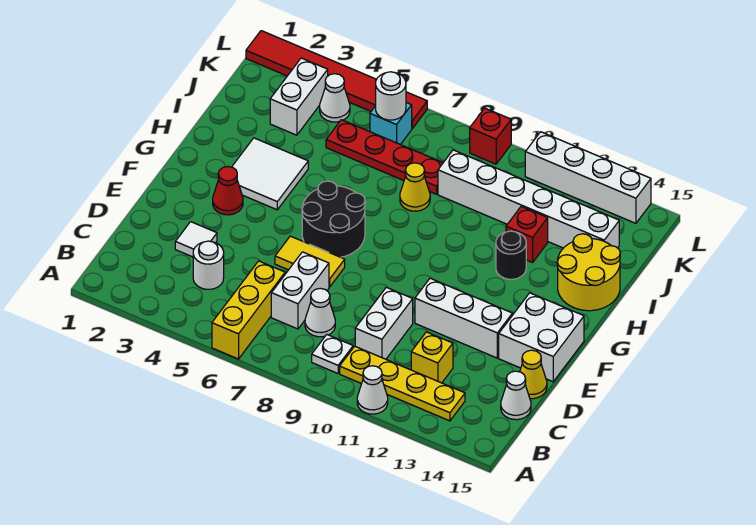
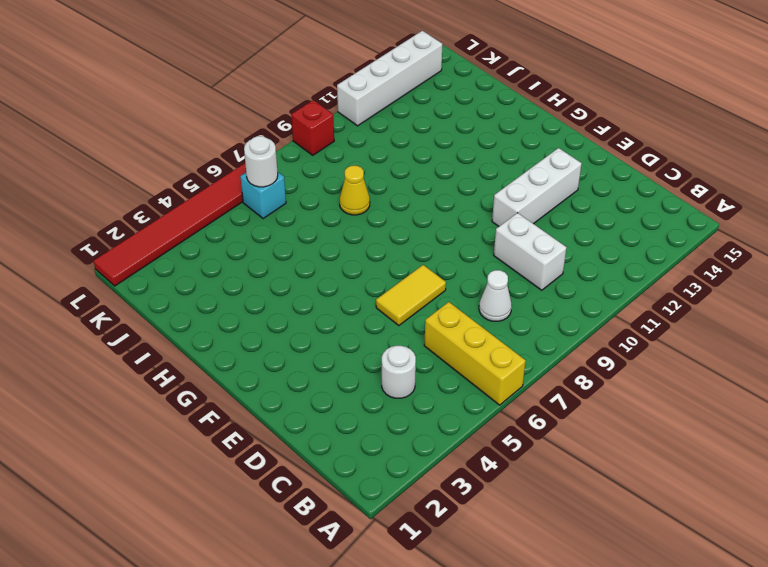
none -> white 1x1 cone [357,366,388,414]
none -> white 1x1 plate [312,335,353,373]
none -> yellow 1x4 plate [340,346,465,421]
none -> white 1x2 brick [271,252,329,329]

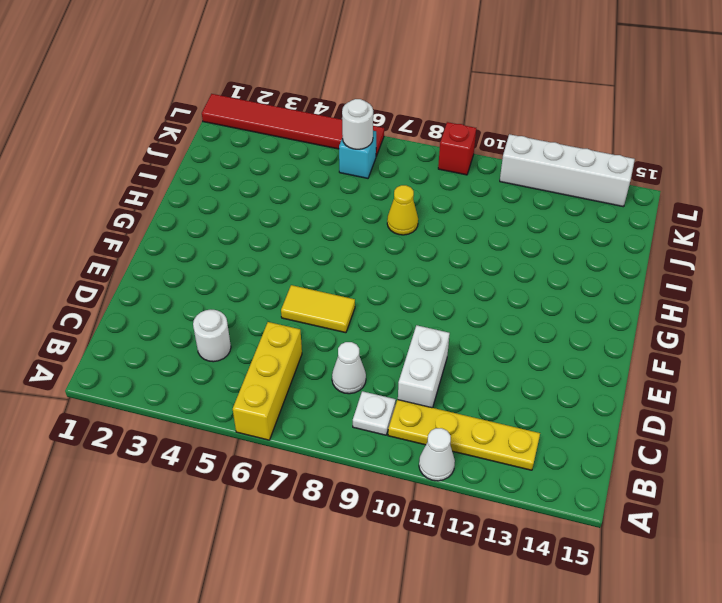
none -> white 1x2 brick [271,252,329,329]
none -> yellow 1x1 brick [411,332,453,383]
none -> white 1x1 cone [501,371,531,420]
none -> white 1x1 tile [175,222,217,257]

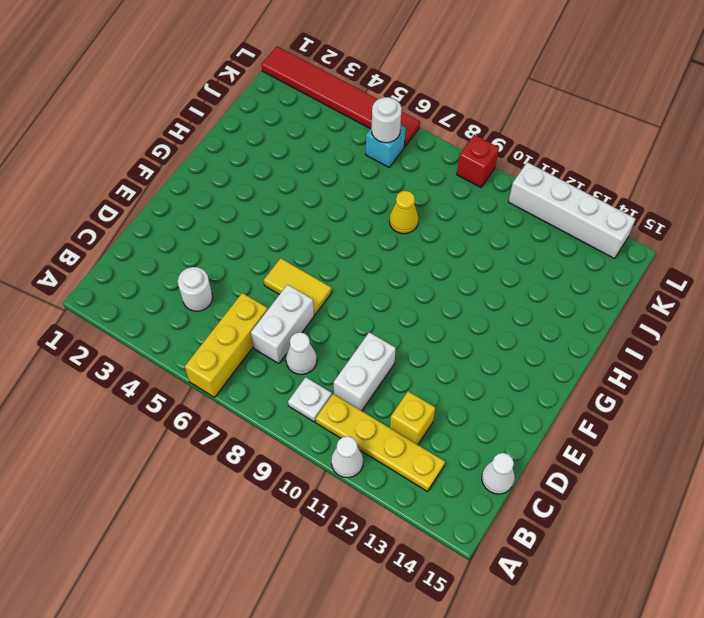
none -> white 1x1 tile [175,222,217,257]
none -> yellow 1x1 cone [520,350,547,399]
none -> white 1x3 brick [415,278,512,358]
none -> white 2x2 brick [499,293,584,382]

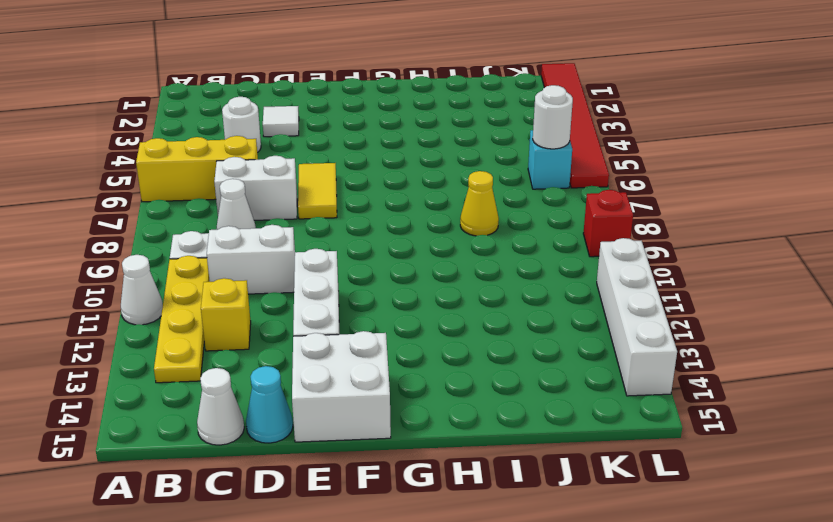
cyan 1x1 cone [246,366,293,443] -> yellow 1x1 cone [520,350,547,399]
none -> red 1x1 cone [213,167,243,215]
none -> black 2x2 round brick [302,181,365,257]
none -> white 2x2 tile [232,138,308,210]
none -> black 1x1 round brick [496,231,526,279]

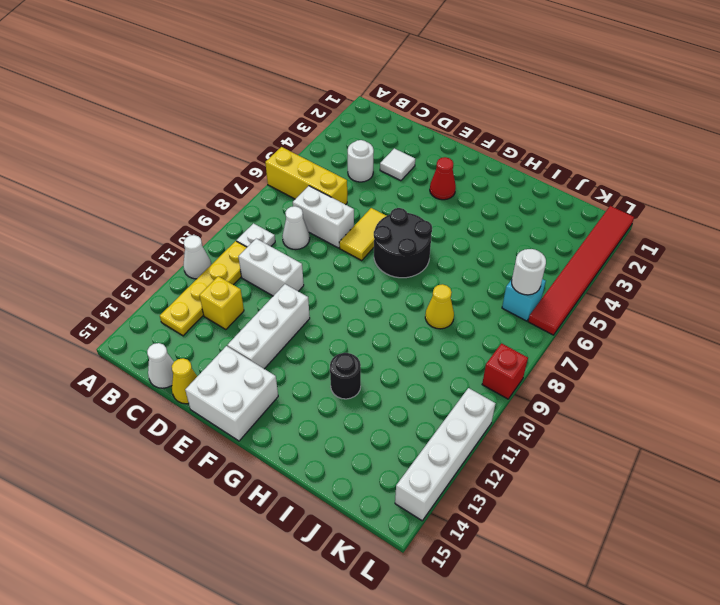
none -> white 2x2 tile [232,138,308,210]
none -> yellow 2x2 round brick [557,234,620,311]
none -> red 1x1 brick [506,206,548,263]
none -> white 1x2 brick [270,58,328,135]

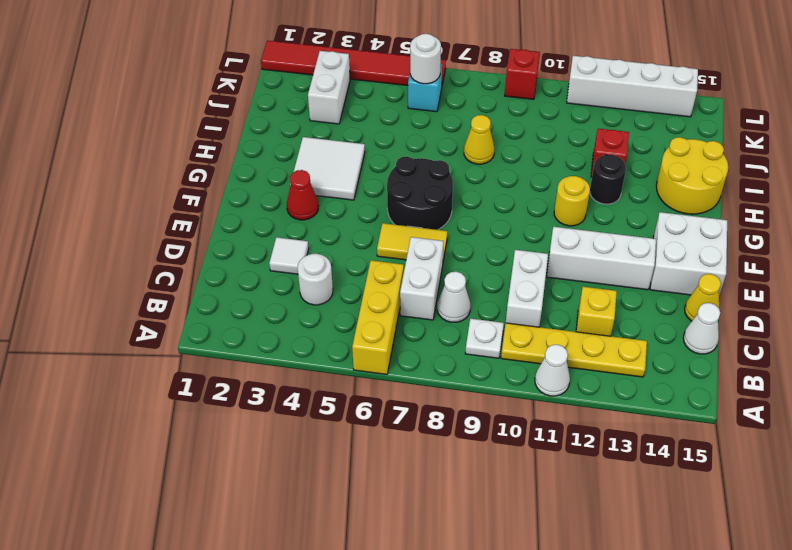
yellow 1x1 round brick [554,176,590,226] -> none
none -> red 1x4 plate [326,120,443,194]
none -> white 1x6 brick [438,150,619,248]
none -> white 1x1 cone [320,74,350,122]

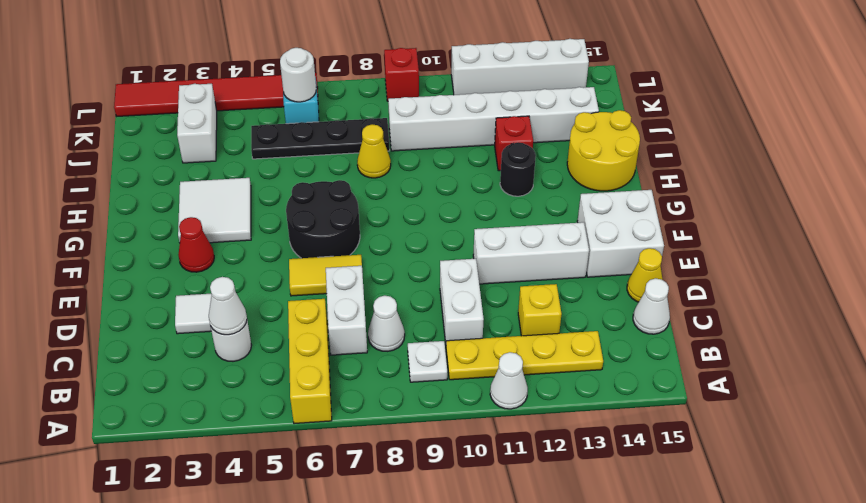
white 1x1 cone [209,277,247,335] -> white 1x1 cone moved to [320,74,350,122]
black 1x4 plate [251,118,390,159] -> red 1x4 plate [326,120,443,194]

